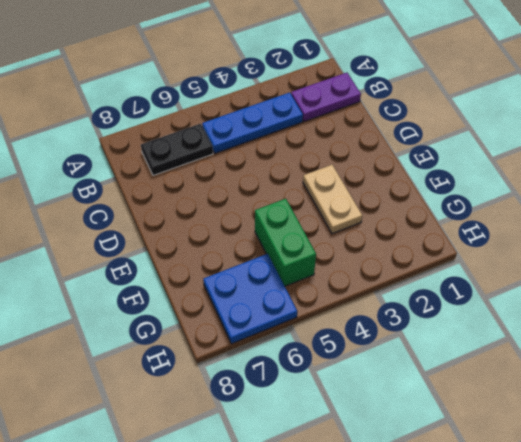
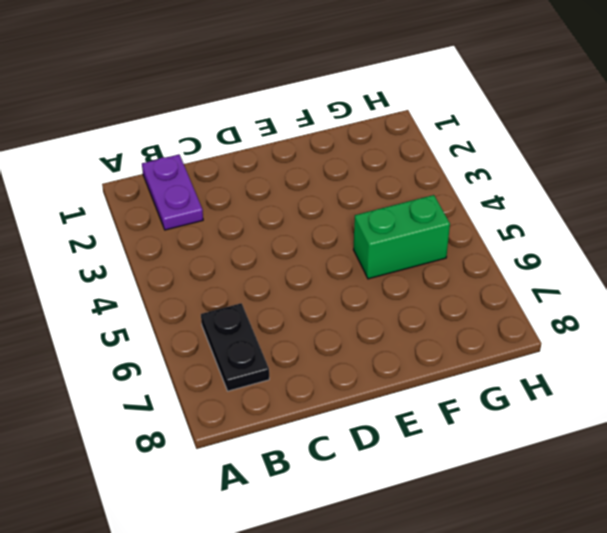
none -> blue 1x3 plate [202,93,303,153]
none -> tan 1x2 plate [303,165,362,234]

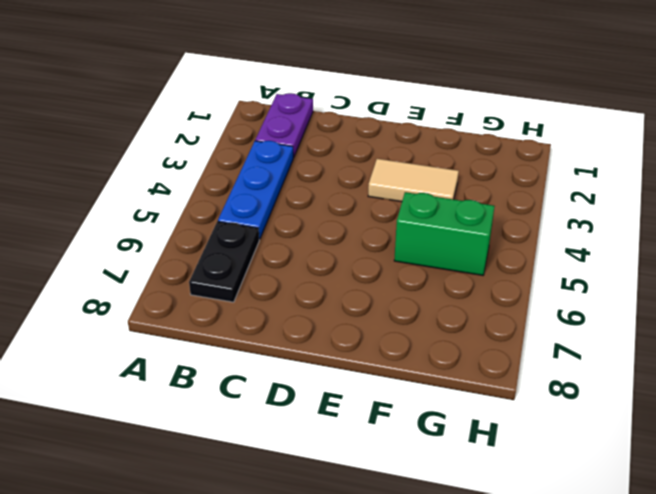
tan 1x2 tile [368,159,459,202] -> tan 1x2 plate [303,165,362,234]
none -> blue 2x2 plate [203,254,297,344]

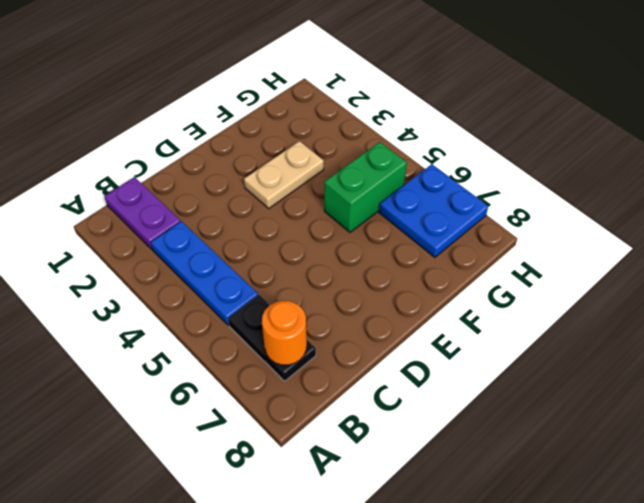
orange 1x1 round brick [262,301,307,365] -> none

